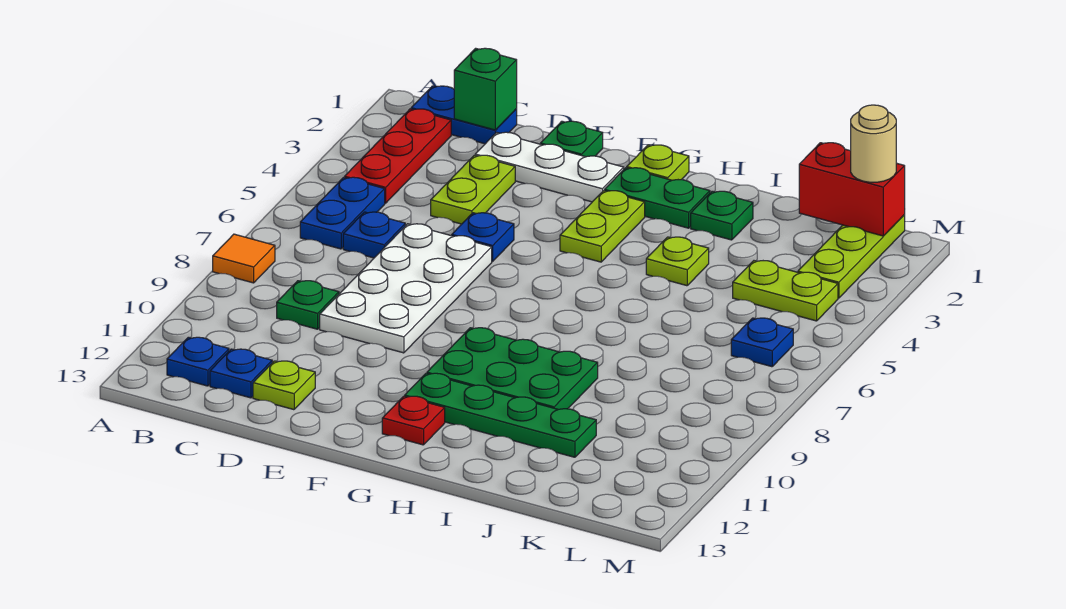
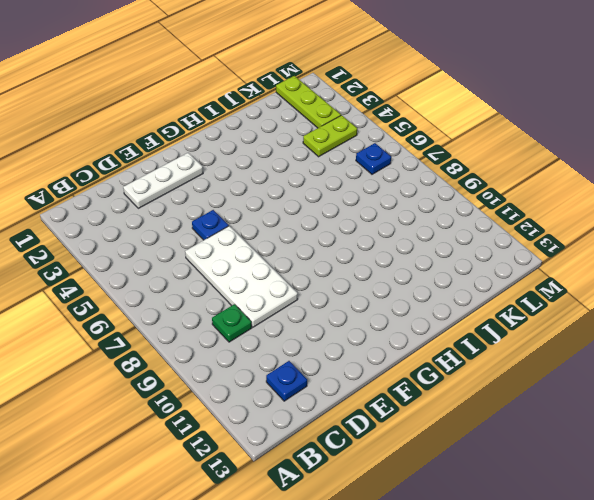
none -> orange 1x1 tile [213,234,275,283]
none -> blue 1x2 plate [411,86,517,144]
none -> red 1x3 plate [345,109,451,203]

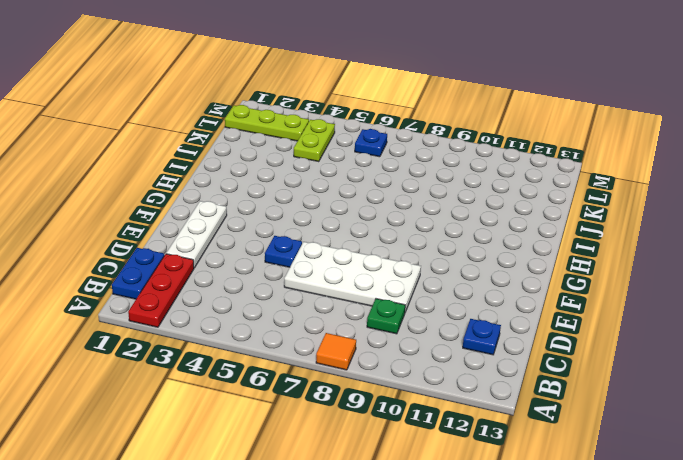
red 1x3 plate [128,254,194,327] -> red 1x3 plate turned to [345,109,451,203]
none -> blue 1x2 plate [300,177,385,249]
none -> blue 1x1 plate [167,337,229,386]
none -> blue 1x1 plate [343,212,405,258]

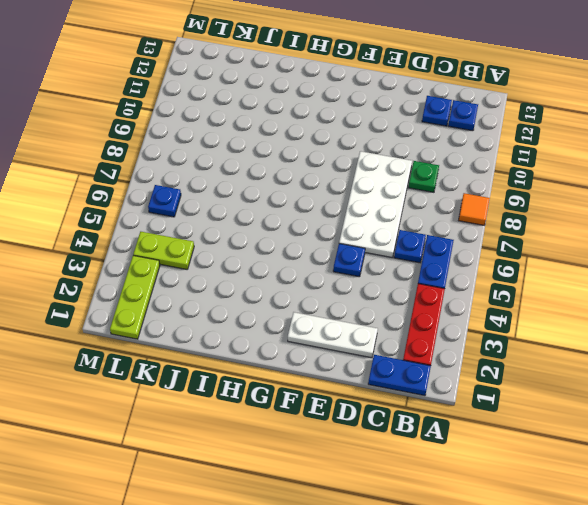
none -> lime 1x2 plate [431,155,515,224]
none -> lime 1x1 plate [253,361,315,410]
none -> green 1x1 plate [541,121,603,157]

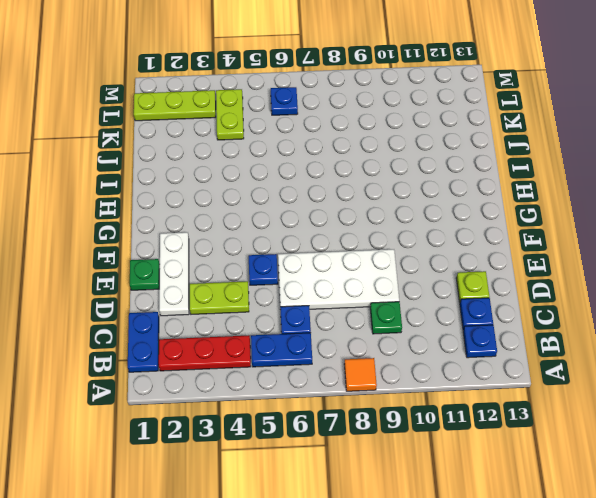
none -> lime 1x1 plate [627,145,689,180]
none -> green 1x2 plate [605,168,710,228]
none -> lime 1x2 plate [560,191,645,262]

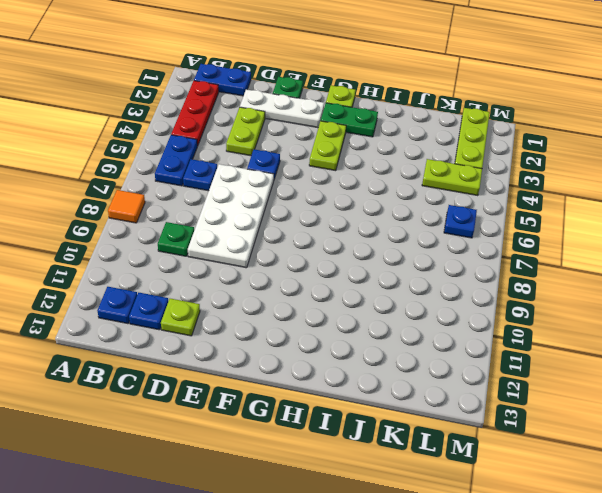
none -> green 2x3 plate [427,328,598,410]
none -> green 1x4 plate [405,373,596,457]
none -> red 1x1 plate [382,396,445,445]

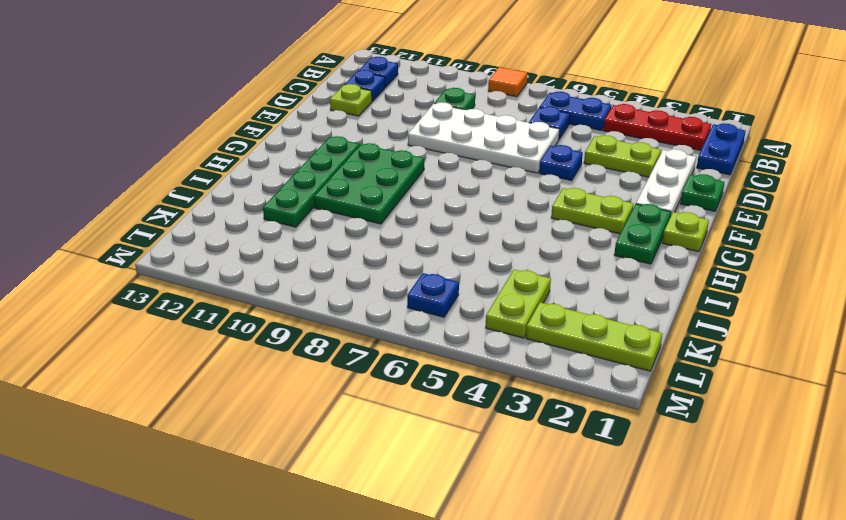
none -> red 1x1 plate [382,396,445,445]
none -> green 1x1 plate [691,191,753,240]
none -> lime 1x1 plate [646,237,709,286]

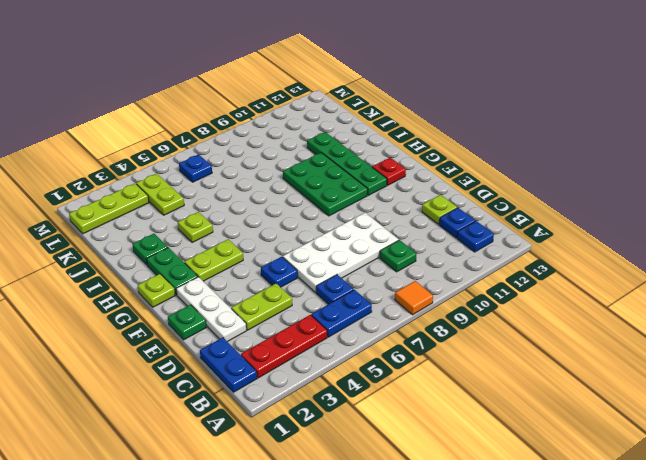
none -> green 1x1 brick [454,48,517,130]
none -> red 1x2 brick [799,143,905,236]
none -> tan 1x1 round brick [851,105,896,182]

